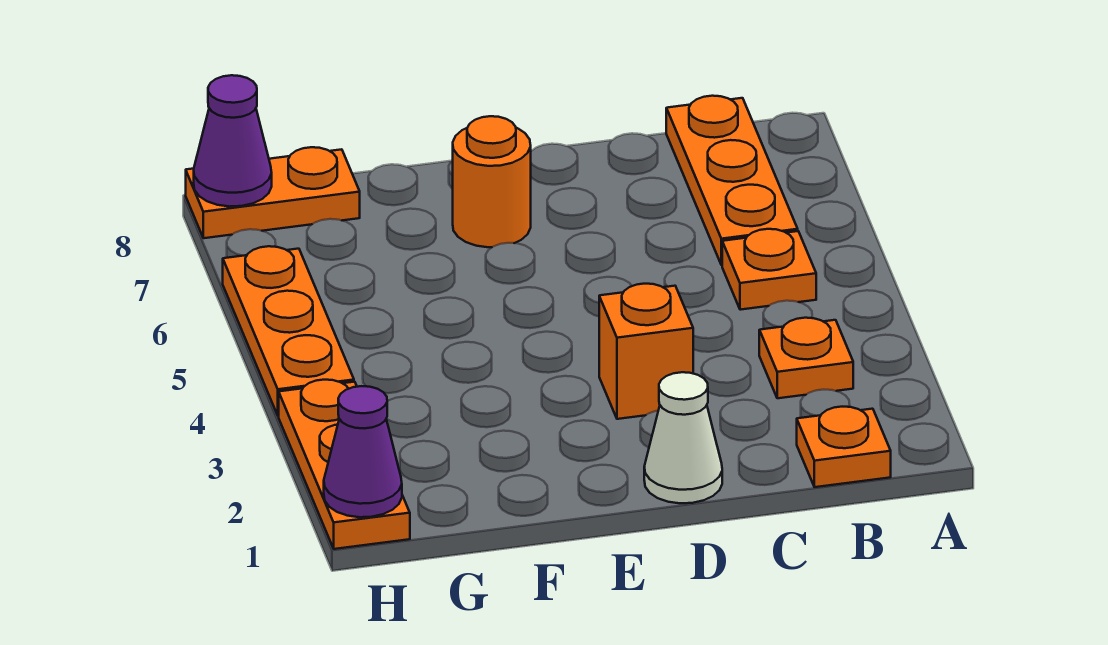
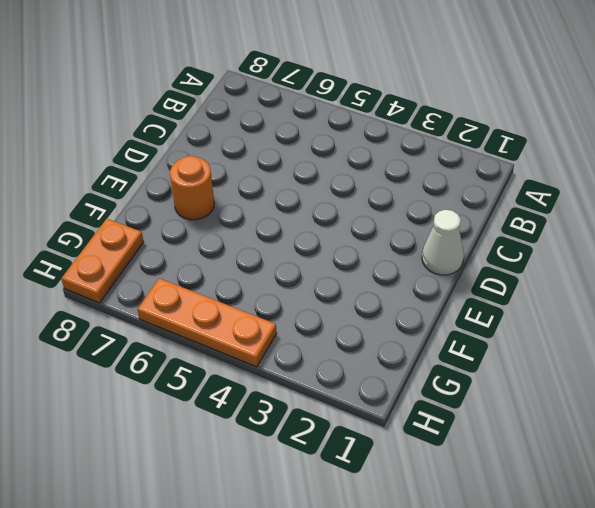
none -> orange 1x1 plate [797,407,891,487]
none -> orange 1x1 plate [759,318,853,398]
none -> orange 1x1 plate [722,229,816,310]

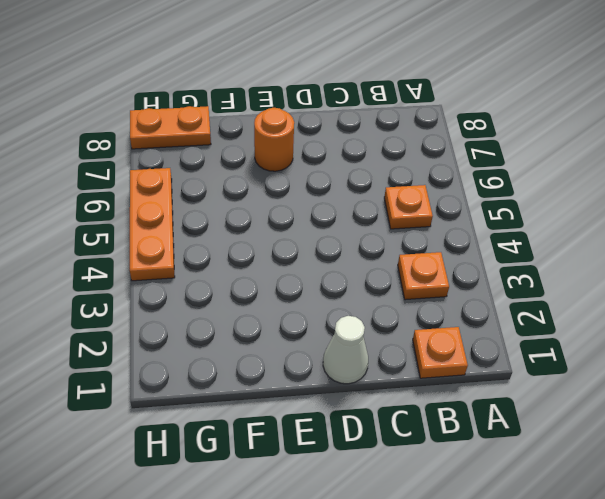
none -> orange 1x3 plate [666,96,798,265]
none -> orange 1x1 brick [599,284,693,419]
none -> orange 1x3 plate [279,380,410,549]

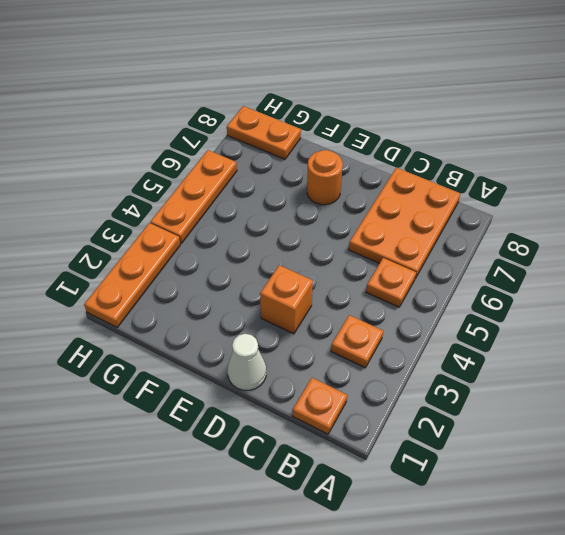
orange 2x3 plate [349,168,460,278] -> orange 1x3 plate [666,96,798,265]
none -> purple 1x1 cone [324,386,402,517]
none -> purple 1x1 cone [194,75,272,207]

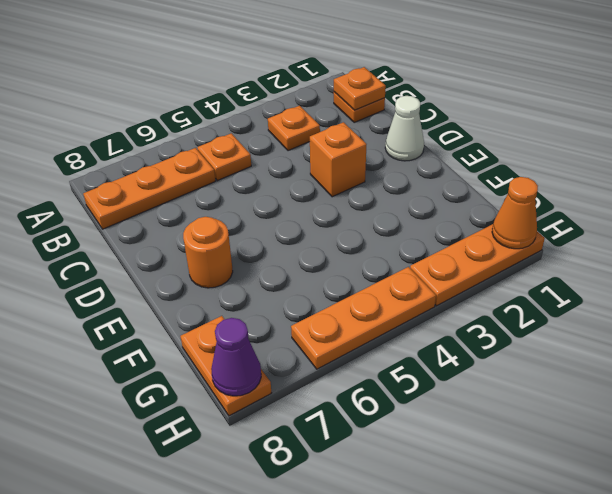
orange 1x1 plate [334,67,386,110] -> none
orange 1x1 cone [492,177,538,249] -> purple 1x1 cone [324,386,402,517]

